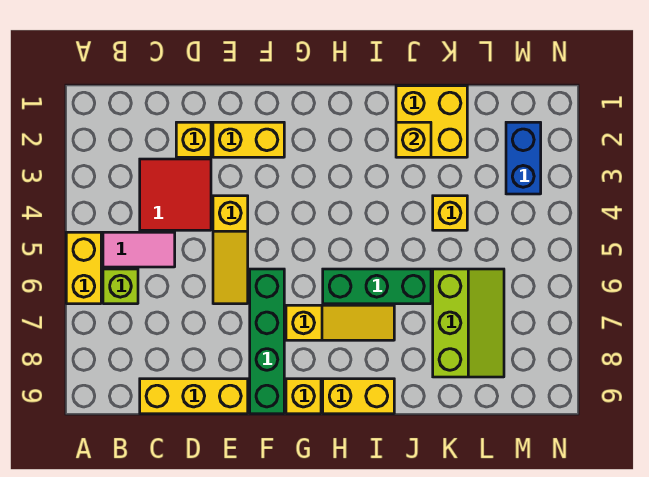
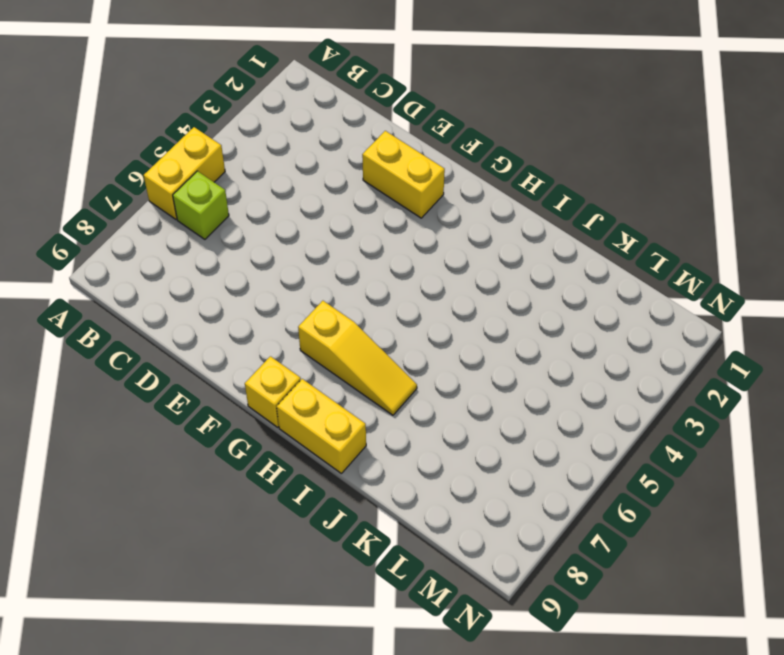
none -> pink 1x2 tile [103,232,175,267]
none -> red 2x2 tile [140,159,211,230]
none -> yellow 1x3 brick [140,379,248,414]

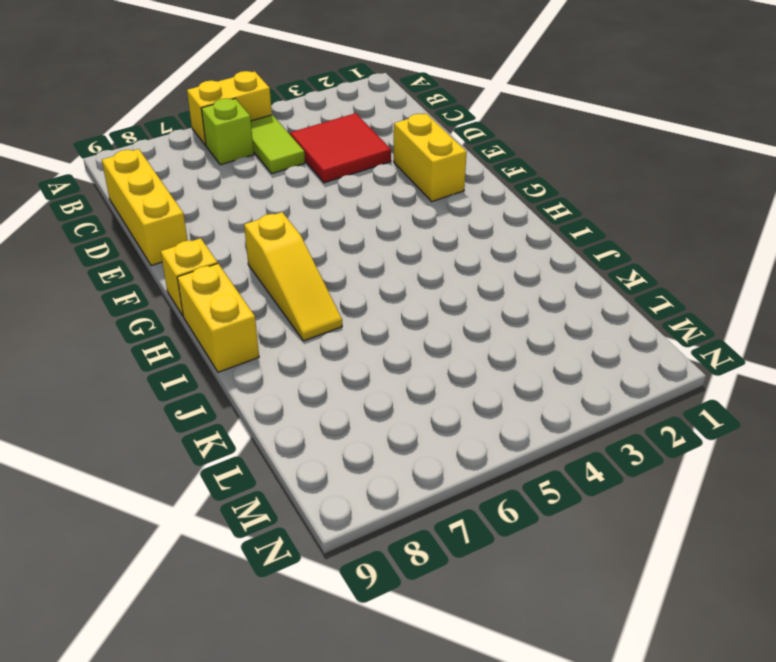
lime 1x2 tile [251,115,305,174] -> pink 1x2 tile [103,232,175,267]
none -> yellow 1x1 brick [176,122,211,157]
none -> yellow 1x3 slope [213,196,248,304]
none -> green 1x4 brick [250,269,284,414]

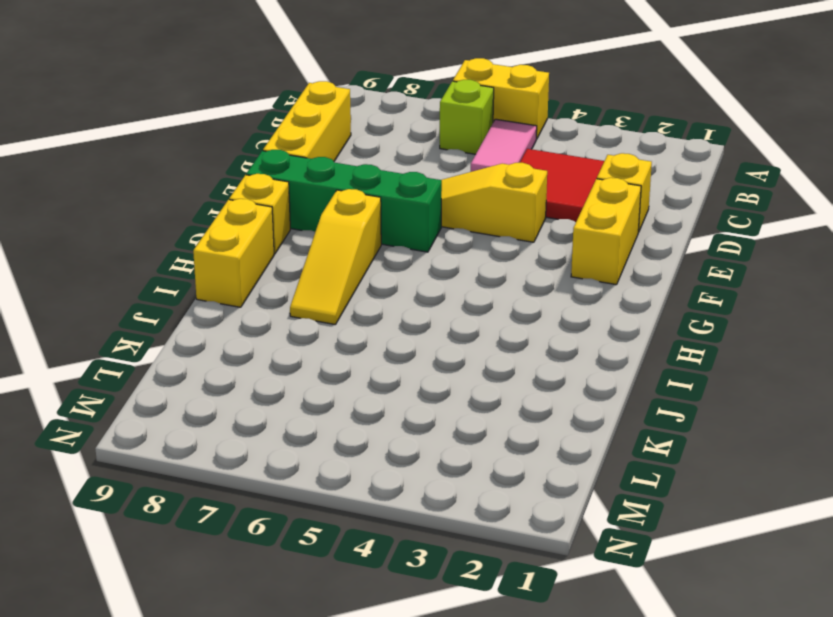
none -> green 1x3 brick [323,269,431,304]
none -> yellow 2x2 brick [396,86,467,157]
none -> yellow 1x1 brick [433,196,467,230]

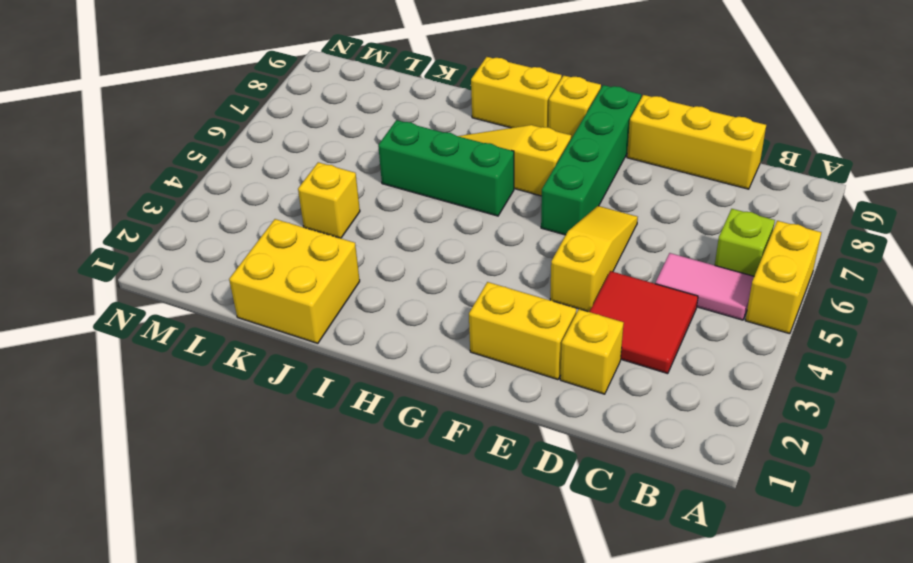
none -> lime 2x3 slope [433,269,504,377]
none -> blue 1x2 brick [506,122,541,194]
none -> yellow 1x1 brick [396,122,431,157]

